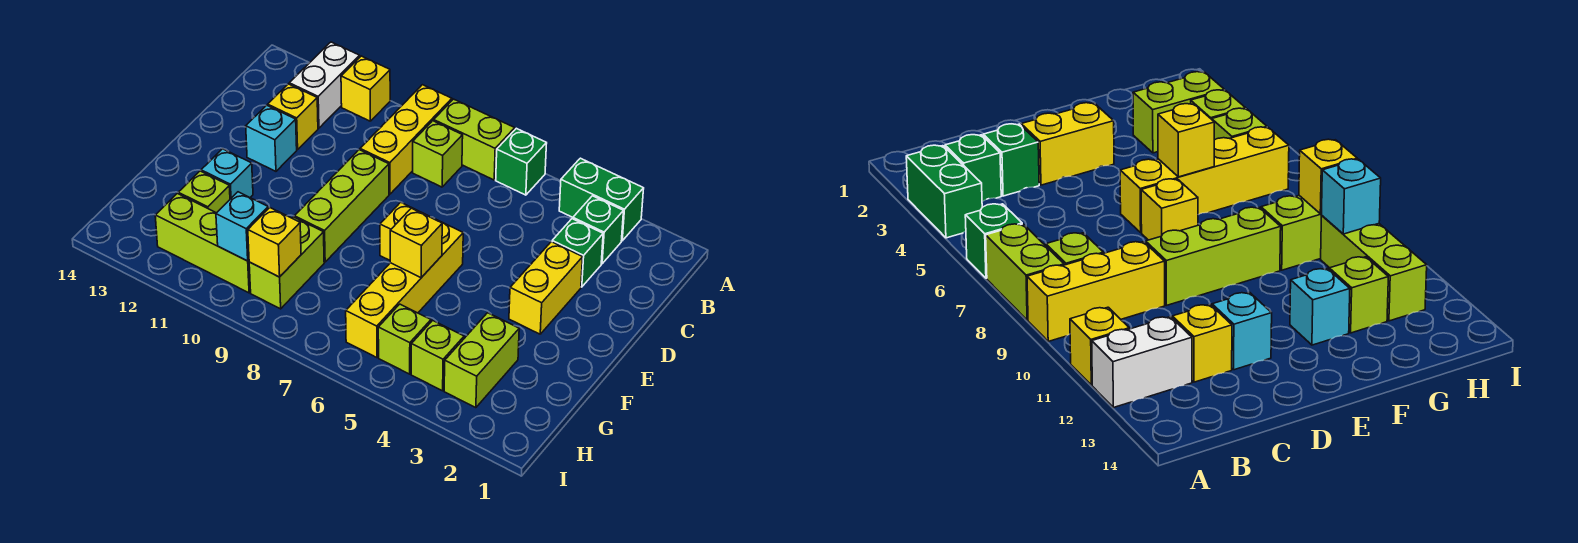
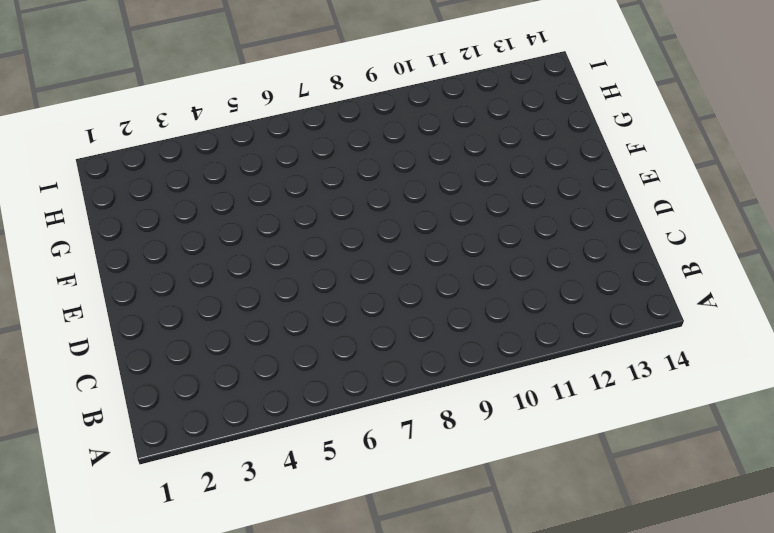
none -> green 1x2 brick [559,158,644,241]
none -> green 1x1 brick [496,128,547,195]
none -> lime 1x2 brick [434,99,515,180]

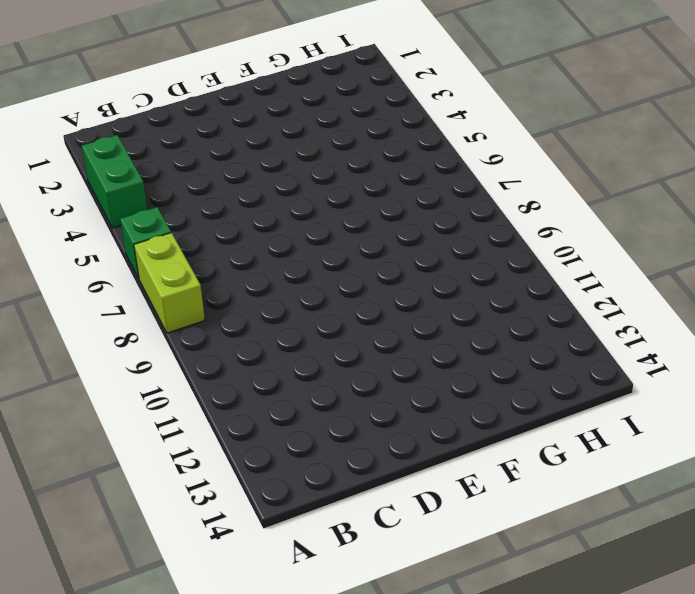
none -> yellow 1x3 brick [360,85,452,194]
none -> yellow 1x1 brick [341,56,390,121]
none -> white 1x2 brick [289,42,360,128]

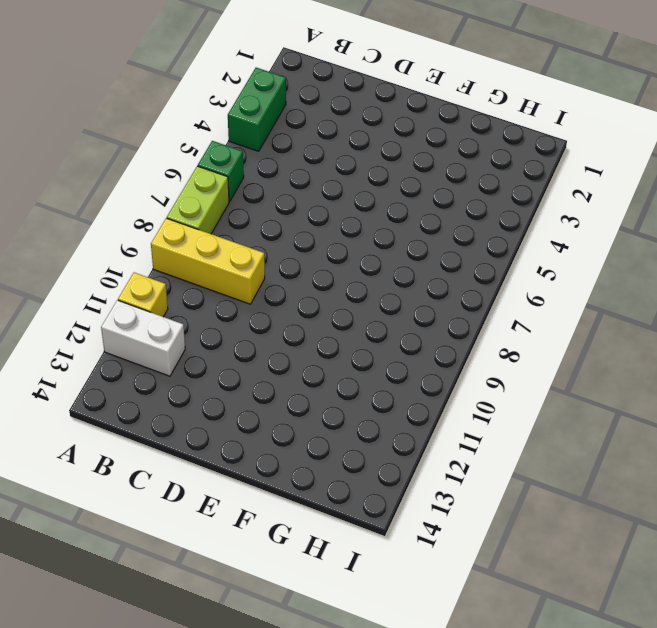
none -> green 1x1 brick [573,196,623,264]
none -> lime 1x1 brick [413,121,463,187]
none -> green 1x1 brick [552,219,603,287]

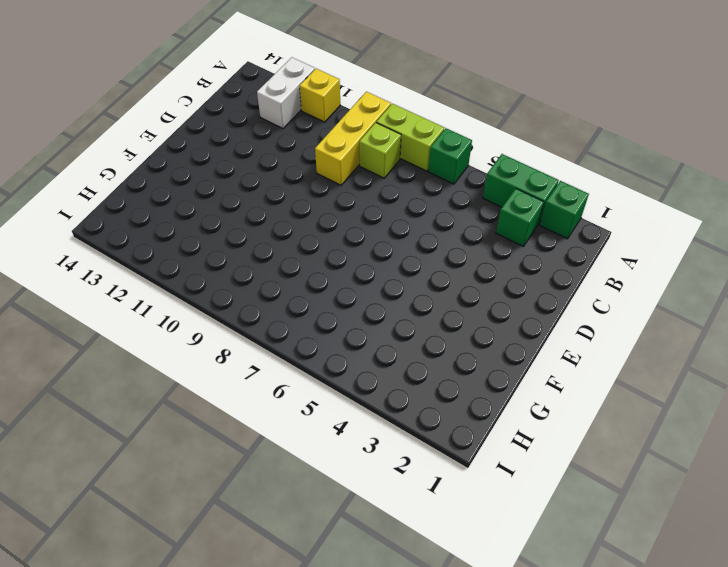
green 1x1 brick [540,181,589,239] -> green 1x1 brick moved to [552,219,603,287]
none -> yellow 1x1 brick [268,84,318,150]
none -> yellow 1x2 brick [509,242,583,334]
none -> lime 1x3 brick [294,150,389,262]

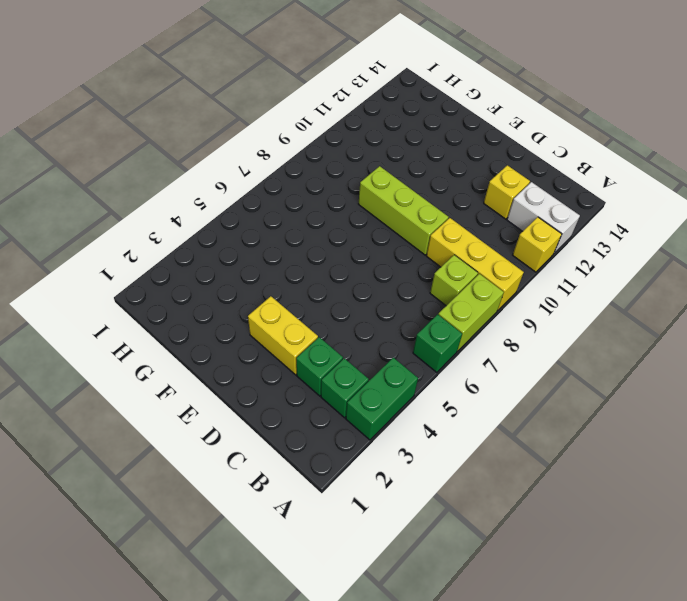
none -> cyan 1x1 brick [246,105,297,171]
none -> yellow 1x4 brick [346,218,463,358]
none -> yellow 1x1 brick [380,202,430,260]

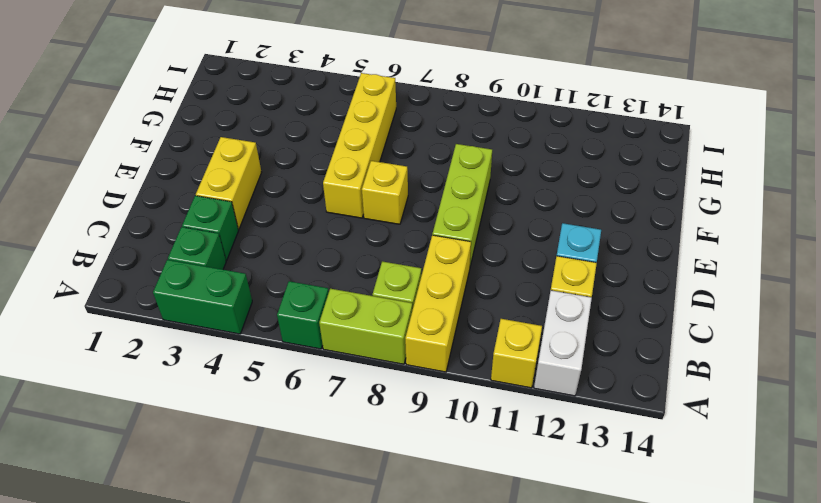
none -> cyan 1x1 brick [201,149,253,199]
none -> lime 1x2 brick [444,313,519,408]
none -> lime 1x2 brick [249,217,324,309]

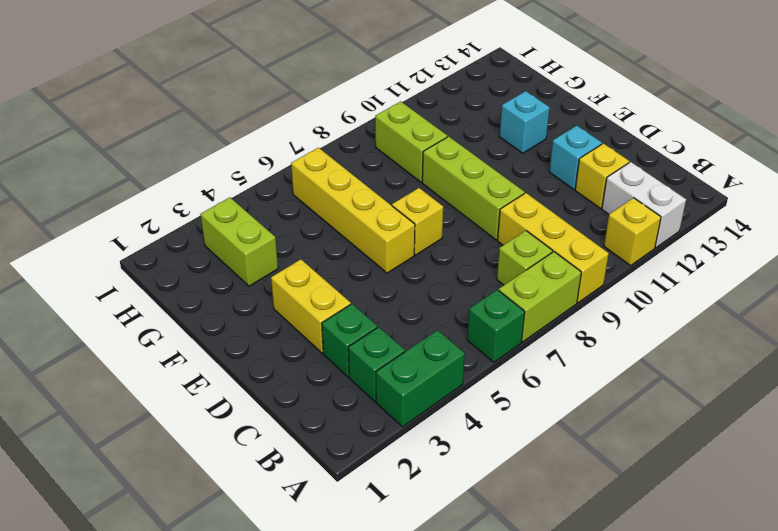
none -> lime 1x1 brick [178,171,230,213]
none -> lime 1x1 brick [411,320,464,391]
none -> lime 1x1 brick [378,304,431,374]

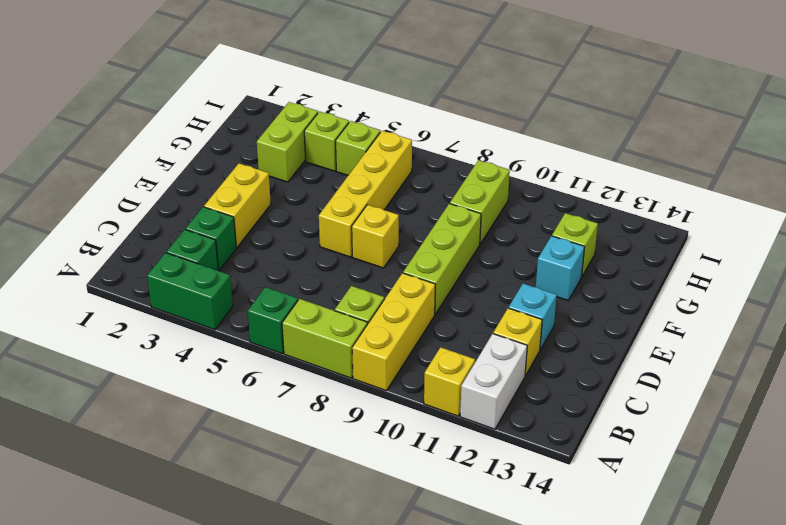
none -> lime 1x3 brick [155,193,251,293]
none -> yellow 1x1 brick [390,208,442,278]
none -> yellow 1x1 brick [248,208,301,277]

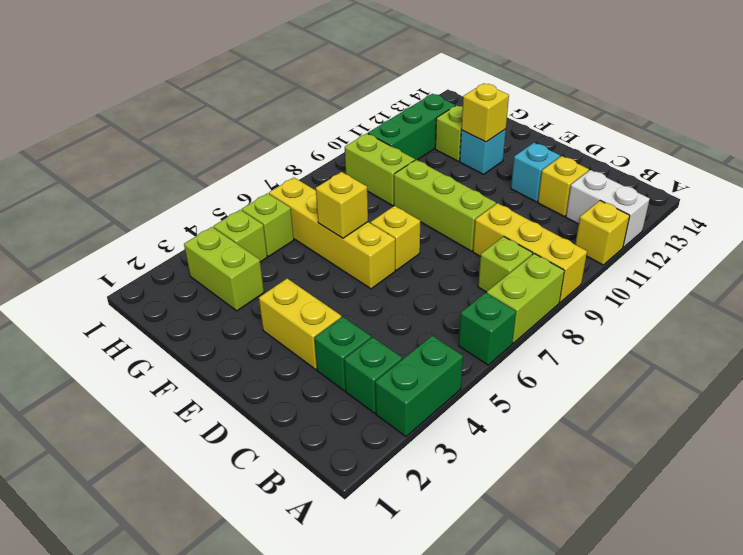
yellow 1x1 brick [461,83,509,142] -> yellow 1x1 brick moved to [248,208,301,277]
green 1x3 brick [368,94,455,160] -> lime 1x3 brick [155,193,251,293]
none -> cyan 1x1 brick [216,192,268,261]

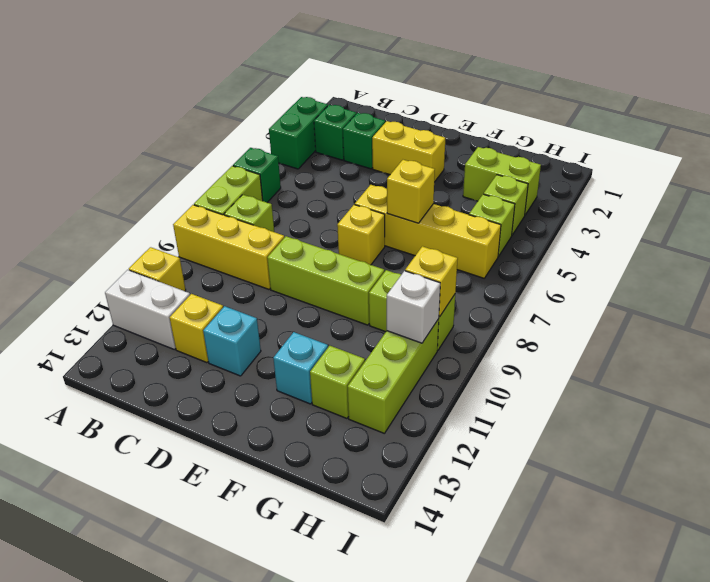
white 1x1 brick [387,271,440,343] -> cyan 1x1 brick [216,192,268,261]

